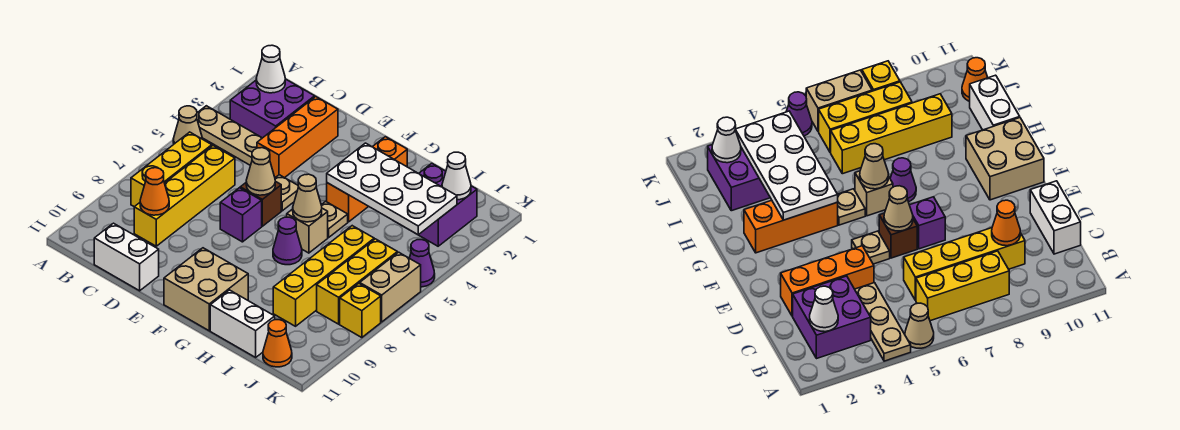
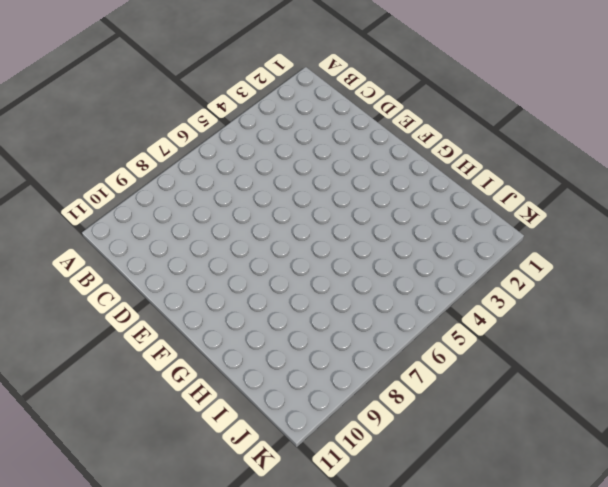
none -> tan 1x3 plate [197,106,262,165]
none -> tan 1x1 cone [173,106,202,144]
none -> purple 2x2 brick [230,79,315,138]

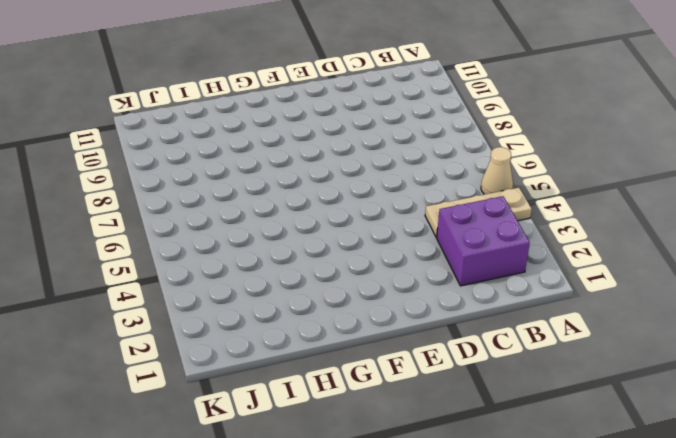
none -> yellow 1x3 brick [131,132,212,207]
none -> yellow 1x4 brick [134,146,235,246]
none -> white 1x2 brick [94,223,159,291]

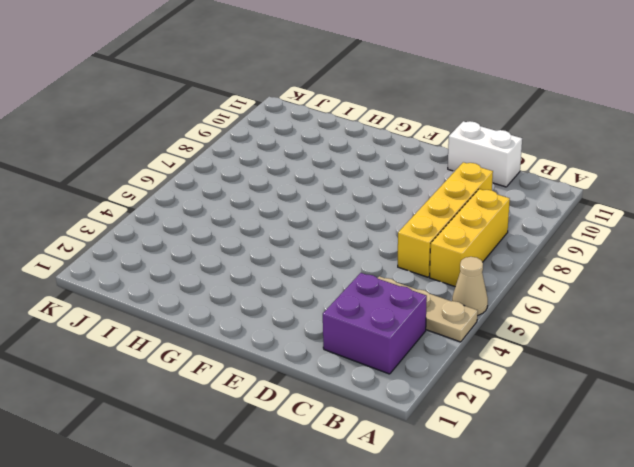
none -> orange 1x3 brick [257,97,338,178]
none -> tan 1x1 plate [275,175,299,211]
none -> brown 1x1 brick [240,181,281,226]

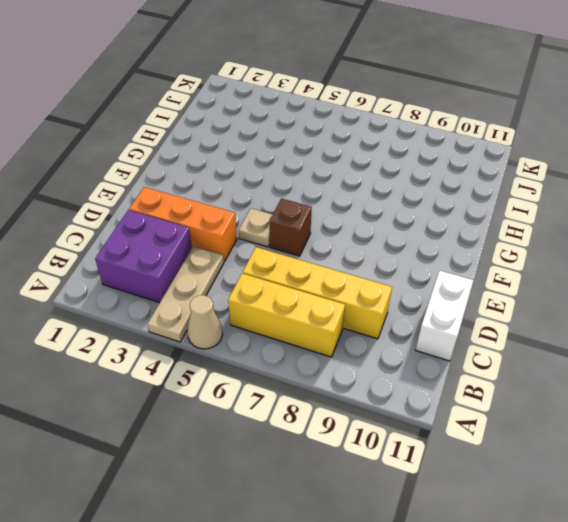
none -> purple 1x1 brick [220,188,262,242]
none -> tan 2x2 brick [164,248,248,331]
none -> orange 1x3 brick [327,137,407,222]

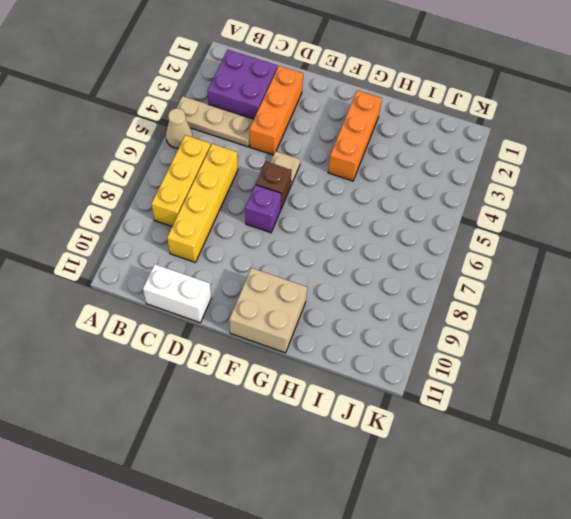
none -> tan 1x1 plate [321,201,348,237]
none -> tan 1x1 brick [287,208,328,253]
none -> purple 1x1 cone [273,217,302,265]

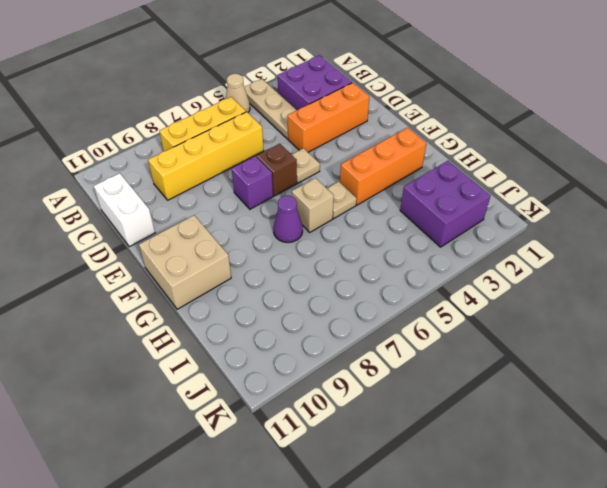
none -> white 1x2 brick [210,290,275,357]
none -> yellow 1x4 brick [273,226,374,326]
none -> yellow 1x3 brick [317,239,397,324]

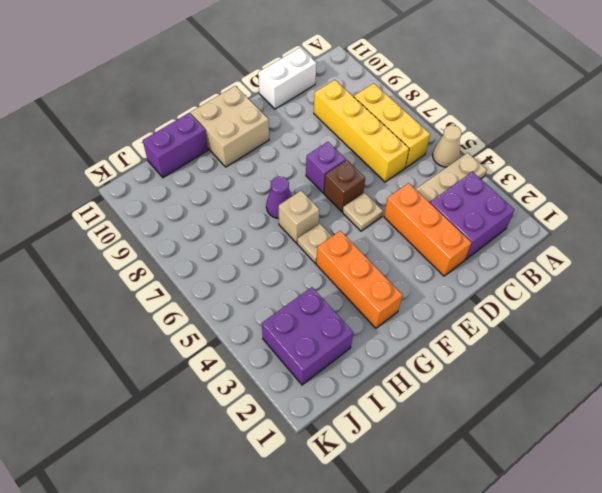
purple 1x2 brick [143,113,208,178] -> white 1x2 brick [210,290,275,357]
none -> yellow 1x4 brick [273,226,374,326]
none -> yellow 1x3 brick [317,239,397,324]
none -> orange 1x1 cone [263,320,292,367]

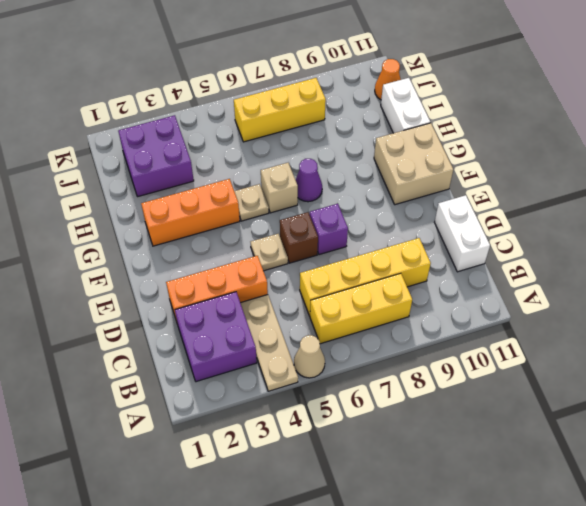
none -> yellow 1x4 brick [273,226,374,326]
none -> purple 1x1 cone [410,240,435,287]
none -> tan 1x2 brick [360,252,421,322]

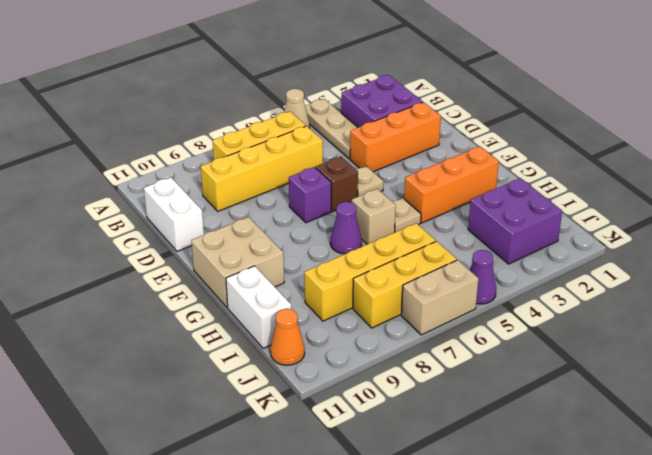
none -> yellow 1x1 brick [340,283,381,338]
none -> white 1x1 cone [256,45,285,93]
none -> orange 1x1 cone [140,168,169,215]

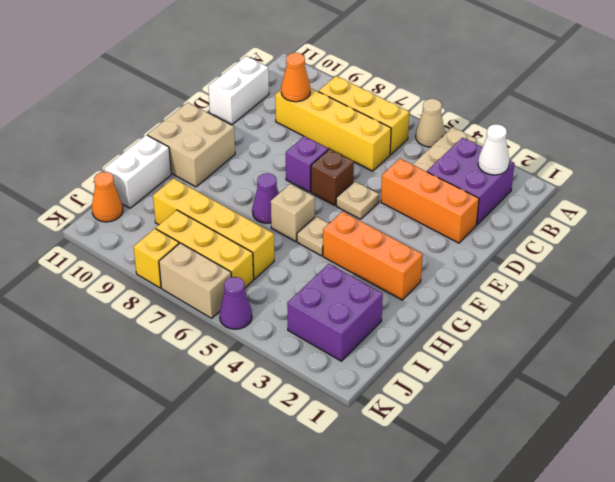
none -> tan 1x1 cone [246,148,275,195]
none -> white 2x4 plate [327,143,457,235]
none -> tan 1x1 cone [293,174,322,222]

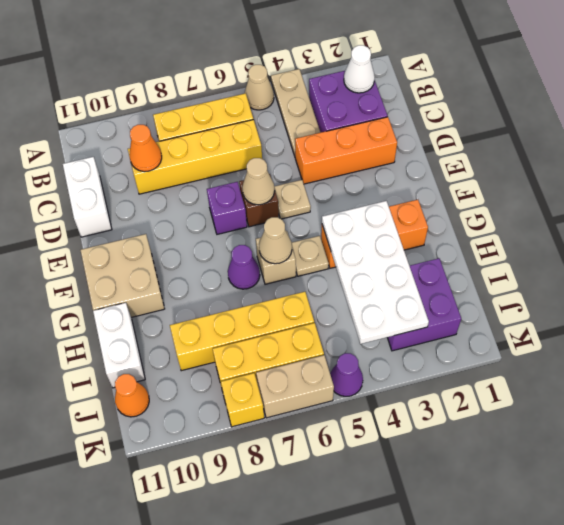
none -> white 1x1 cone [442,152,471,200]

